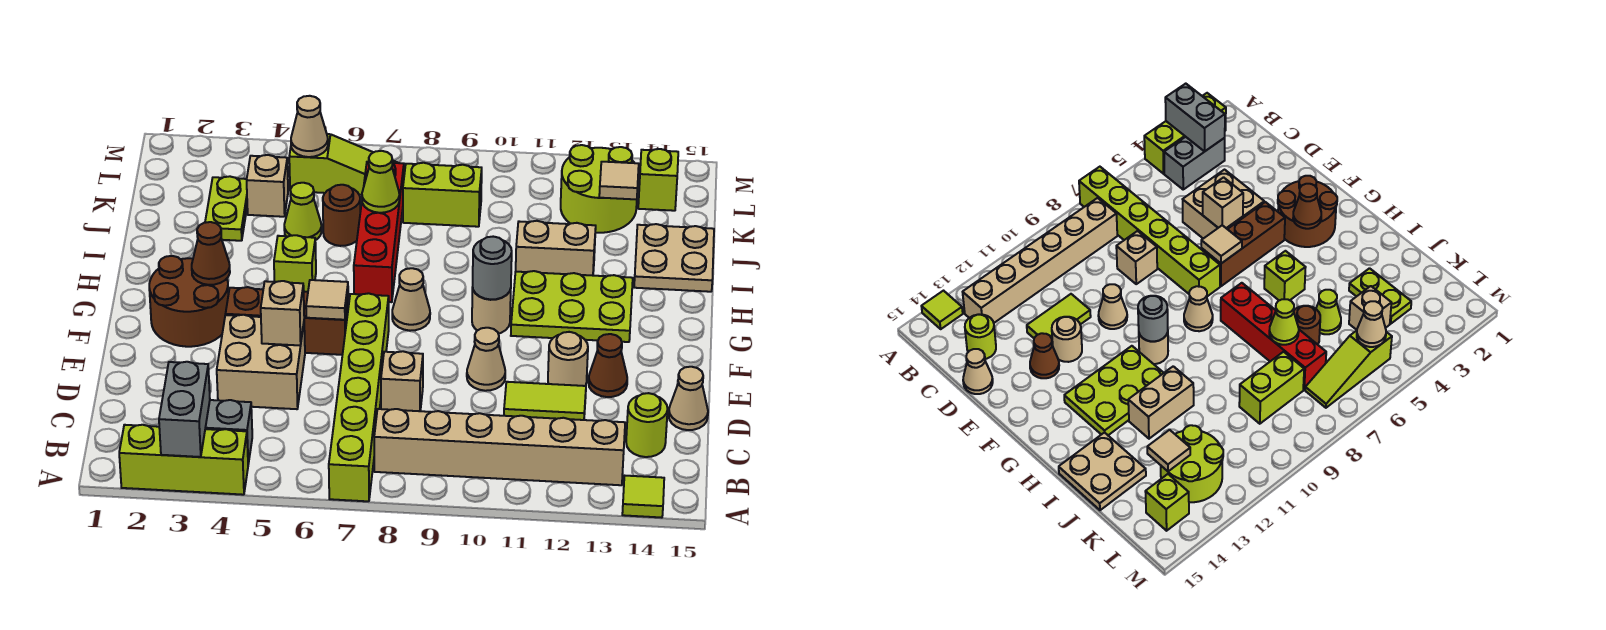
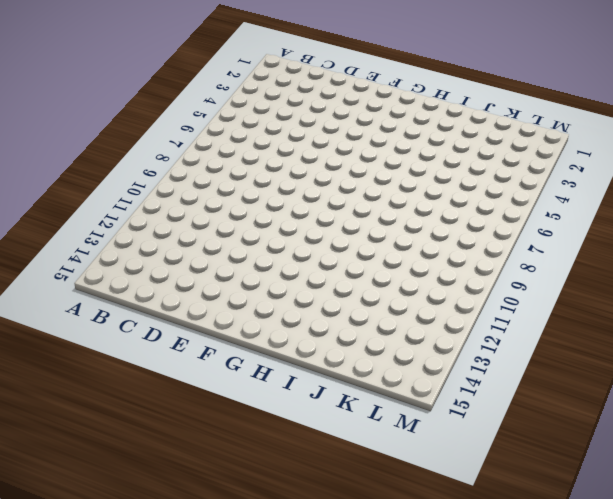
none -> lime 1x3 brick [119,425,248,495]
none -> lime 1x6 brick [329,293,389,501]
none -> lime 1x1 tile [622,476,664,518]
none -> grey 1x2 brick [205,400,252,464]

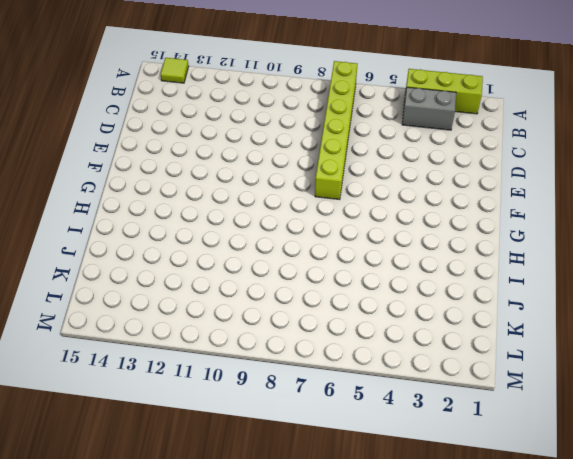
none -> tan 1x6 brick [374,409,625,485]
none -> lime 1x1 round brick [626,393,668,457]
none -> tan 2x2 brick [217,315,305,409]
none -> tan 1x1 brick [381,351,423,411]

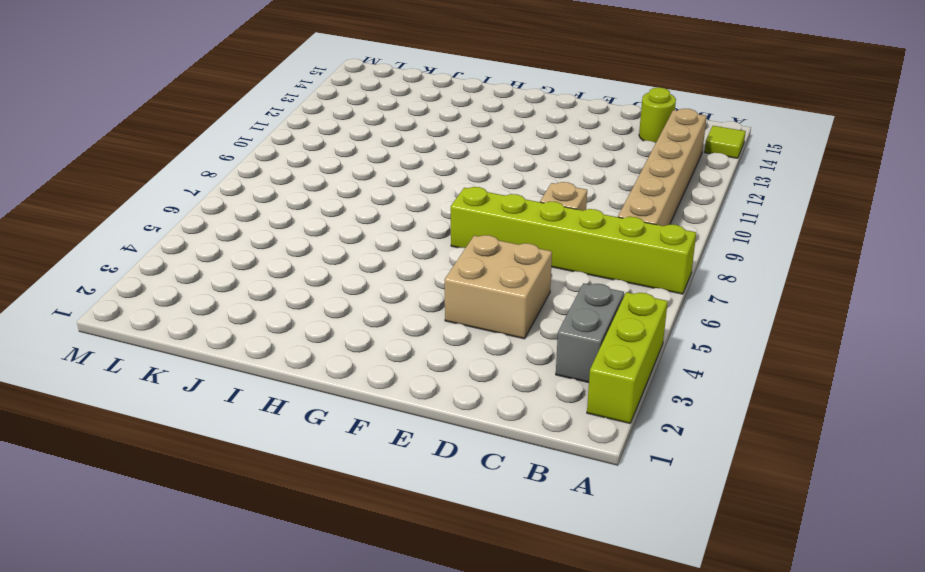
none -> lime 1x2 tile [504,382,586,420]
none -> tan 1x1 cone [669,367,708,430]
none -> tan 1x1 cone [467,328,505,391]
none -> tan 1x1 round brick [548,332,588,386]

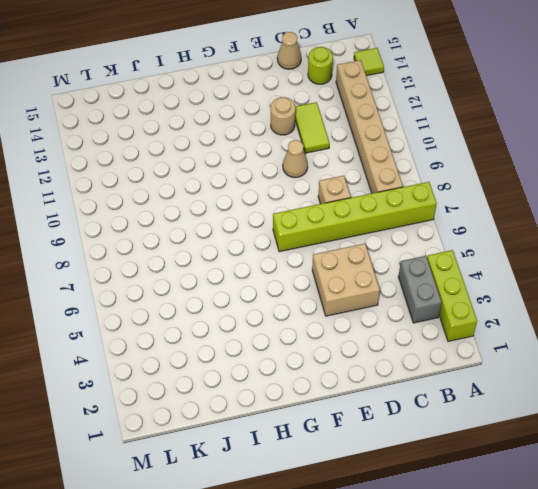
none -> brown 1x1 cone [588,334,627,397]
none -> brown 2x2 round brick [149,256,228,347]
none -> brown 1x3 brick [226,287,348,355]
none -> tan 1x1 cone [392,268,430,331]

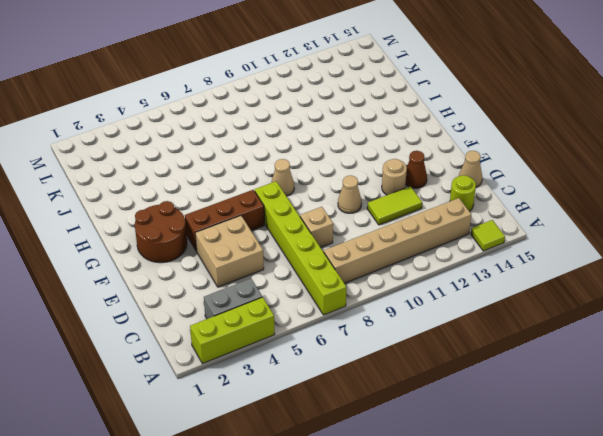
none -> tan 1x1 round brick [472,287,511,334]
none -> lime 2x3 plate [511,271,633,342]
none -> lime 1x1 brick [274,235,316,292]
none -> red 1x4 brick [354,162,404,302]

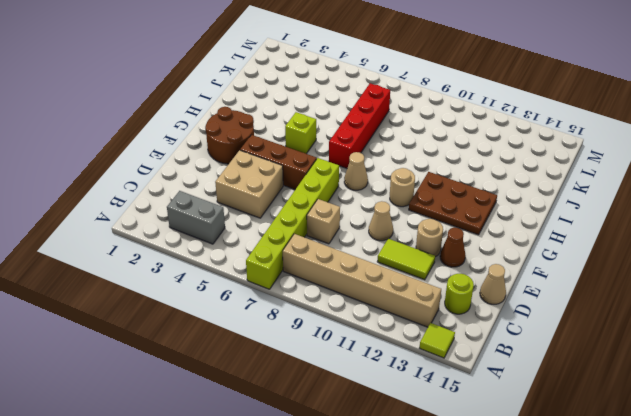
brown 2x3 plate [409,172,497,235] -> lime 2x3 plate [511,271,633,342]
none -> lime 1x3 brick [119,425,248,495]
none -> tan 1x2 brick [516,221,596,276]
none -> tan 2x2 plate [634,224,714,292]
none -> lime 1x2 plate [205,176,247,241]

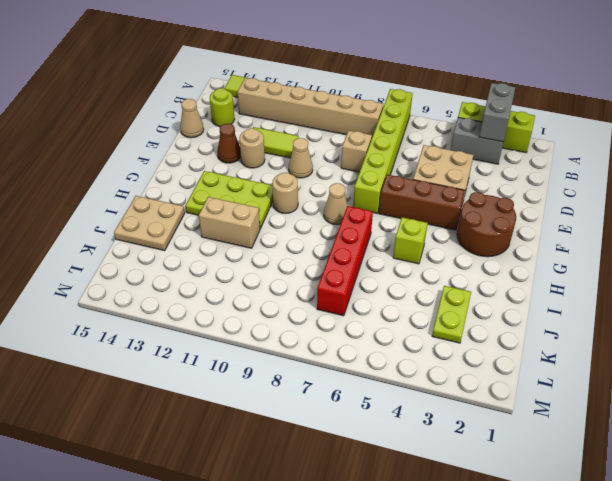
none -> lime 1x1 cone [284,183,322,240]
none -> brown 1x1 round brick [323,185,360,246]
none -> tan 1x1 brick [247,155,288,217]
none -> lime 1x2 brick [403,163,482,227]

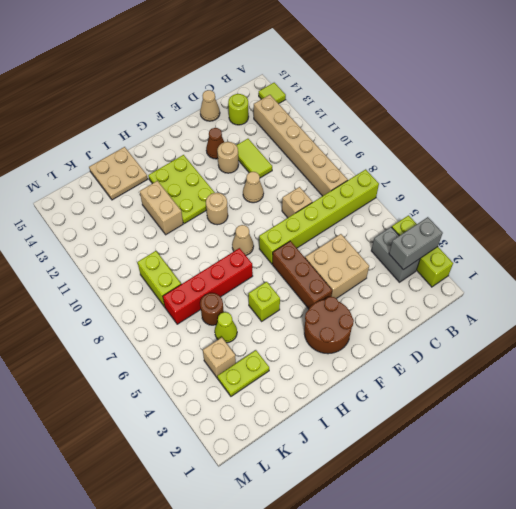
none -> lime 2x2 round brick [561,145,637,233]
none -> lime 1x3 slope [289,134,405,195]
none -> lime 1x1 brick [638,149,678,211]
none -> tan 1x1 brick [261,281,304,346]

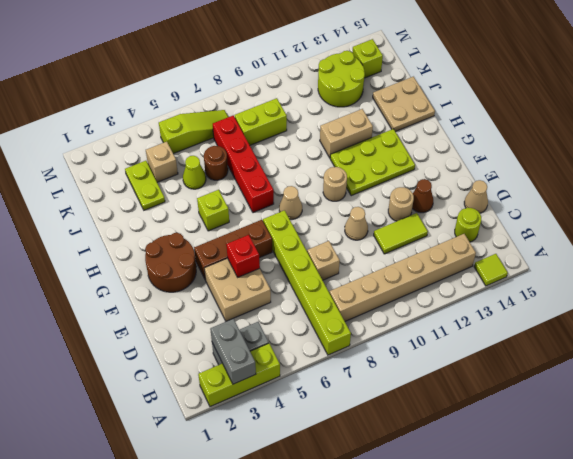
red 1x1 brick [226,235,260,277] -> tan 1x1 brick [261,281,304,346]
none -> tan 1x1 tile [306,280,348,320]
none -> brown 1x1 cone [192,222,230,285]
none -> grey 1x1 round brick [473,237,512,300]
none -> lime 1x1 cone [362,151,399,213]

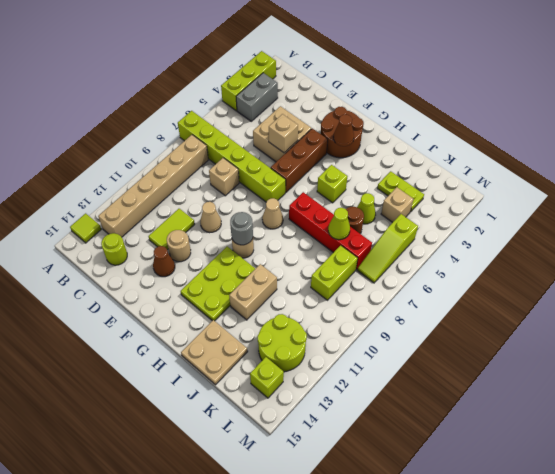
none -> tan 1x1 cone [669,367,708,430]
none -> grey 1x2 brick [159,362,210,457]
none -> tan 1x1 tile [306,280,348,320]
none -> tan 1x1 tile [599,162,639,199]

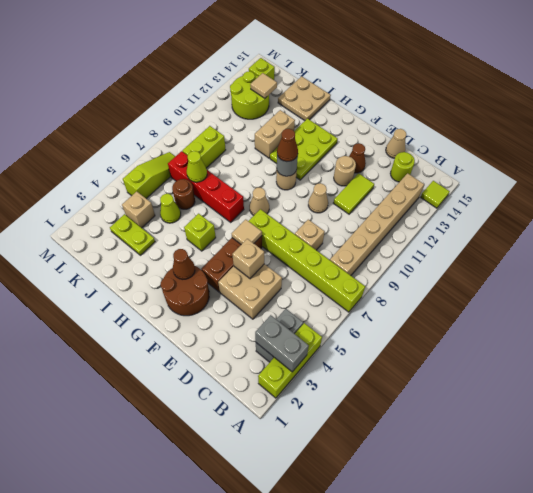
brown 1x1 cone [277,129,298,162] -> none
none -> tan 1x1 cone [291,96,328,157]

